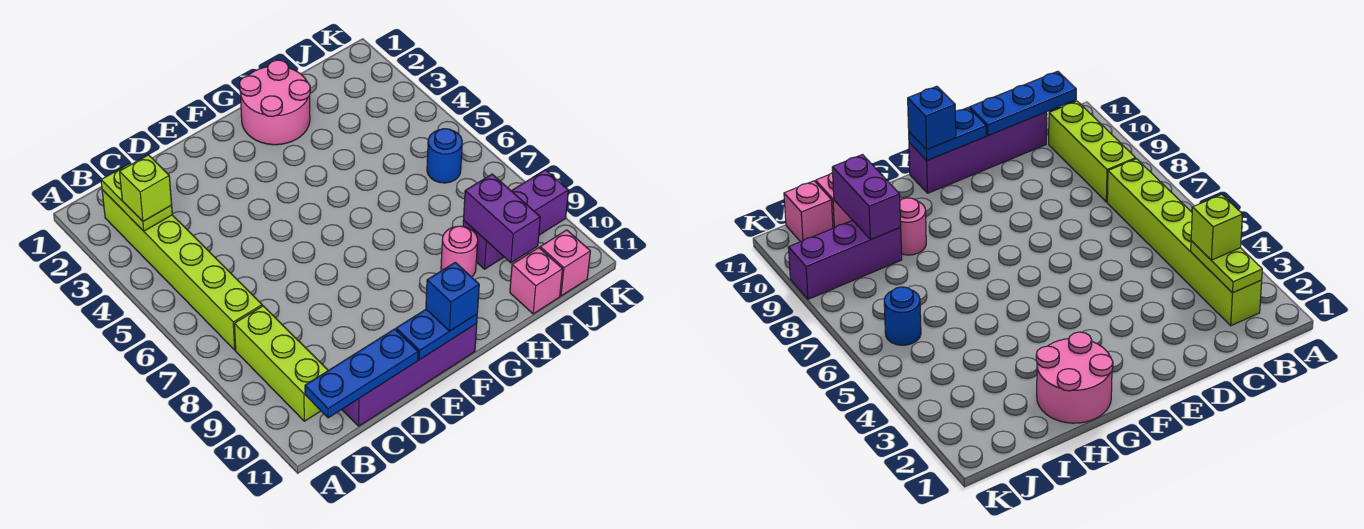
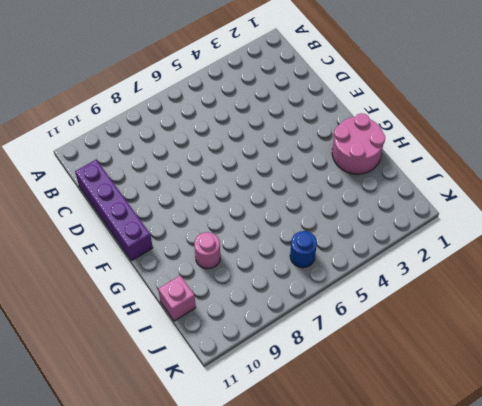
none -> lime 1x6 brick [102,190,262,350]
none -> lime 1x3 brick [234,306,328,421]
none -> purple 1x3 brick [463,170,568,269]

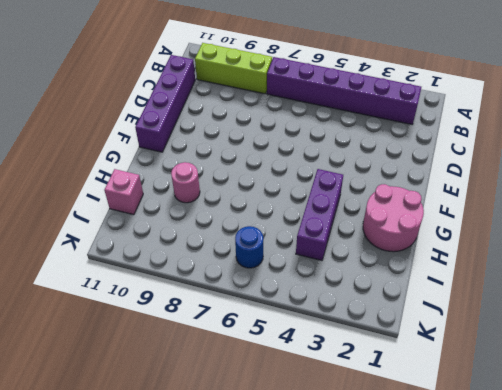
purple 1x6 brick [267,57,421,124] -> lime 1x6 brick [102,190,262,350]
purple 1x3 brick [296,169,343,260] -> purple 1x3 brick moved to [463,170,568,269]
none -> pink 1x1 brick [540,230,590,296]
none -> lime 1x2 plate [101,164,172,231]
none -> blue 1x3 plate [305,329,418,418]

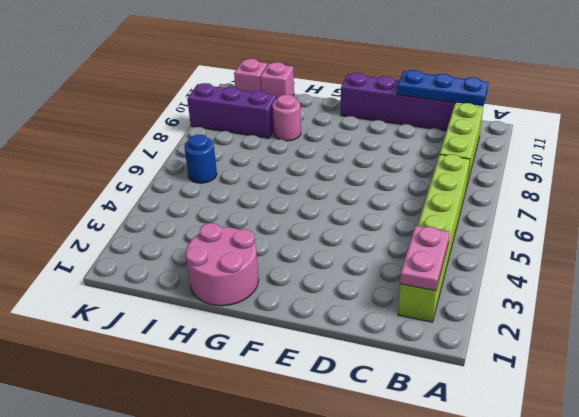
pink 1x2 plate [400,226,450,291] -> lime 1x2 plate [101,164,172,231]
none -> blue 1x2 plate [396,310,477,360]
none -> purple 1x2 brick [464,174,540,263]
none -> lime 1x1 brick [119,155,172,221]

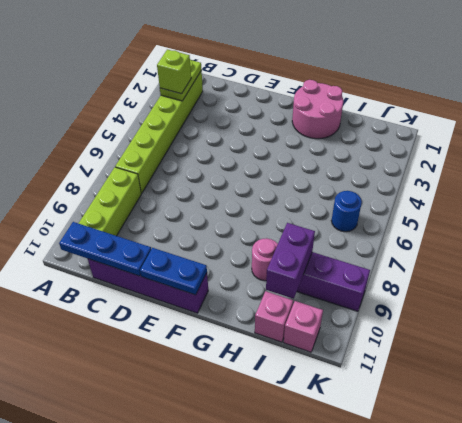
none -> blue 1x1 brick [426,262,479,331]

